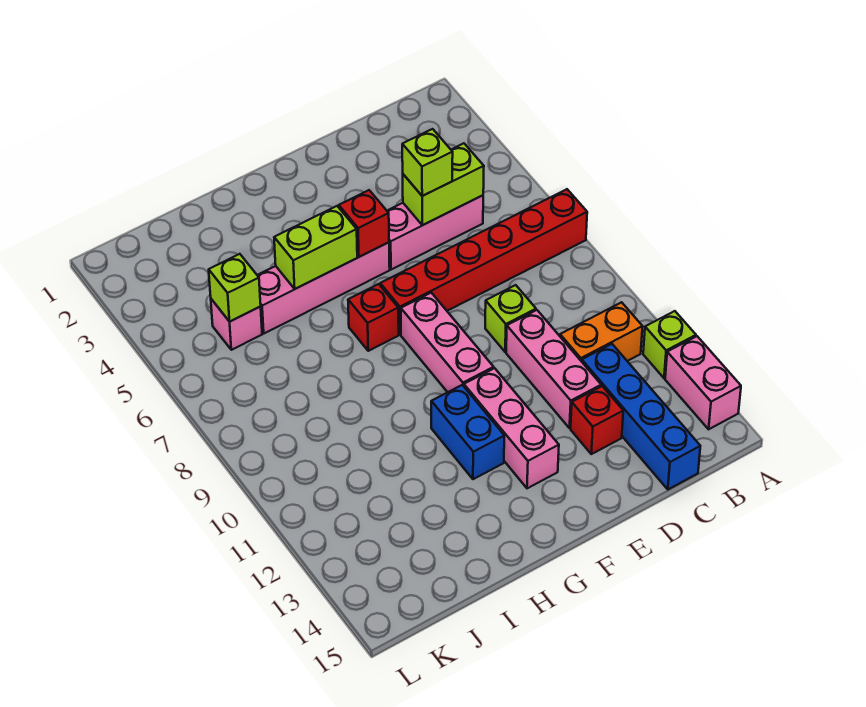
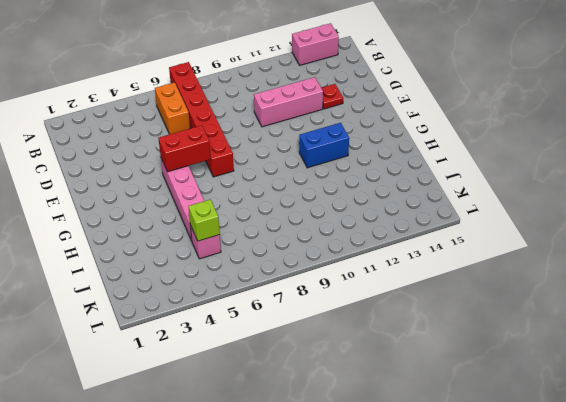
orange 1x2 brick [155,82,190,134] -> orange 1x2 brick moved to [560,302,643,362]
red 1x1 plate [322,84,343,109] -> red 1x1 brick [571,386,623,454]
red 1x2 brick [159,125,211,172] -> red 1x1 brick [339,190,389,257]
none -> lime 1x1 brick [643,311,696,378]
none -> pink 1x3 brick [387,195,483,270]
none -> blue 1x4 brick [582,344,700,489]

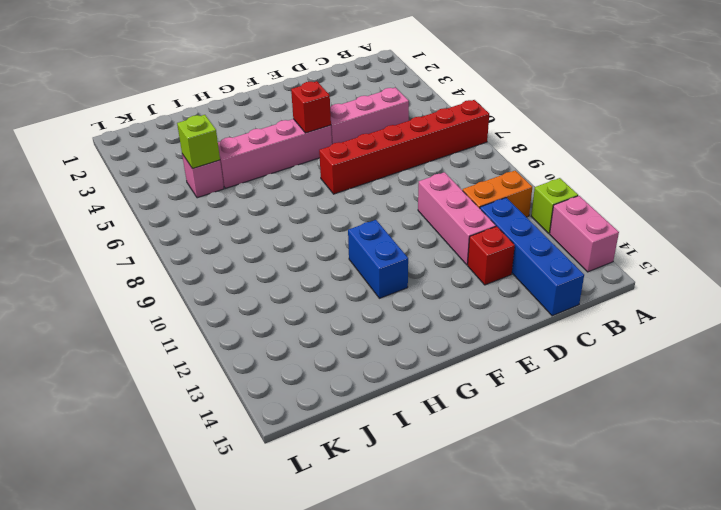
none -> lime 1x1 brick [485,285,536,352]
none -> pink 1x3 brick [401,293,494,392]
none -> pink 1x3 brick [464,368,559,488]

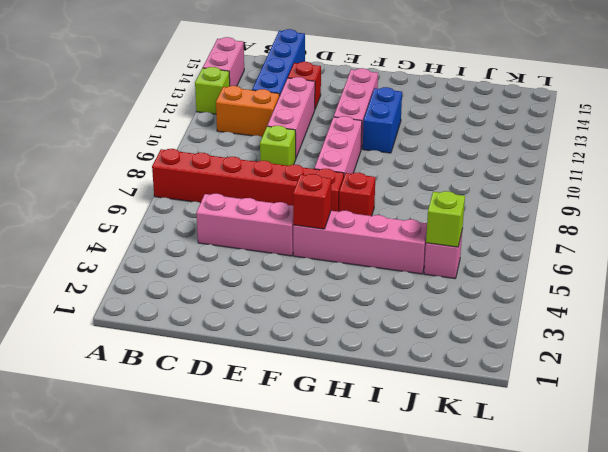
none -> lime 1x2 brick [403,143,484,225]
none -> lime 1x2 brick [274,206,357,289]
none -> lime 1x1 brick [402,129,453,196]

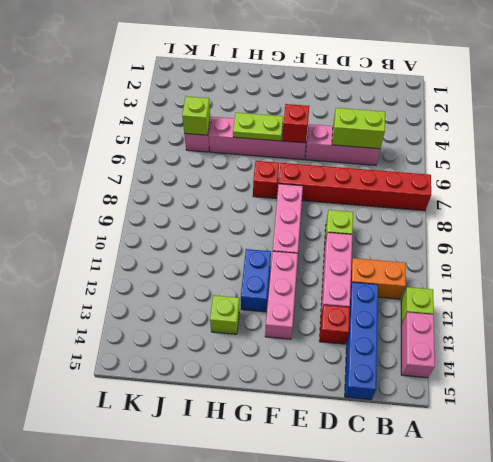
lime 1x2 plate [233,113,283,141] -> lime 1x2 brick [274,206,357,289]
lime 1x1 brick [210,295,239,334] -> lime 1x1 brick moved to [402,129,453,196]

